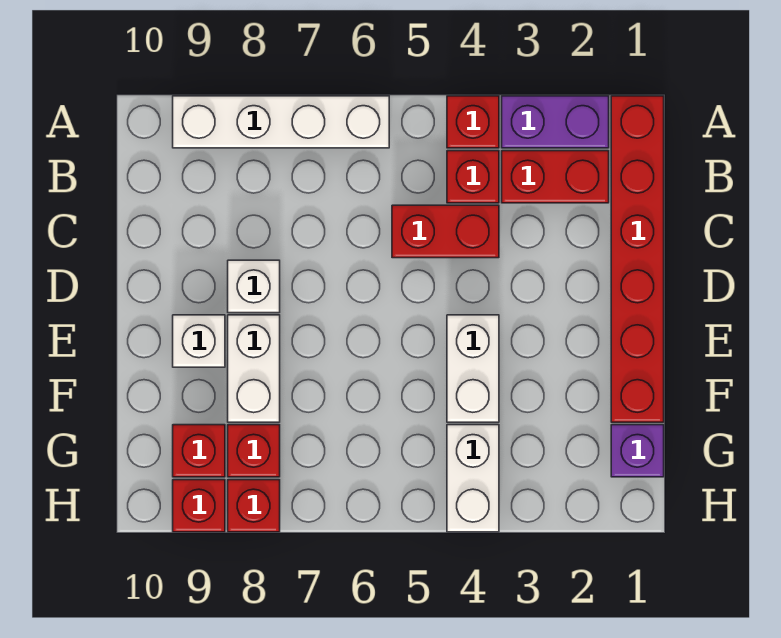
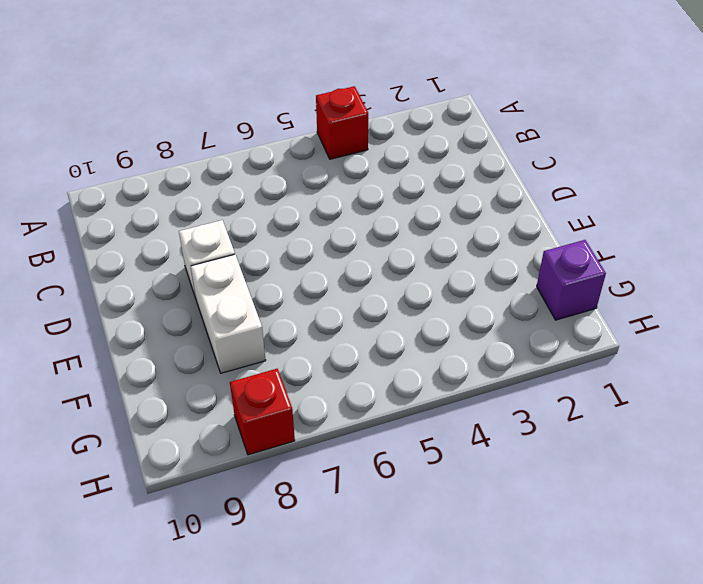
none -> red 1x6 brick [611,96,664,422]
none -> purple 1x2 brick [502,96,609,148]
none -> white 1x4 brick [173,96,389,148]

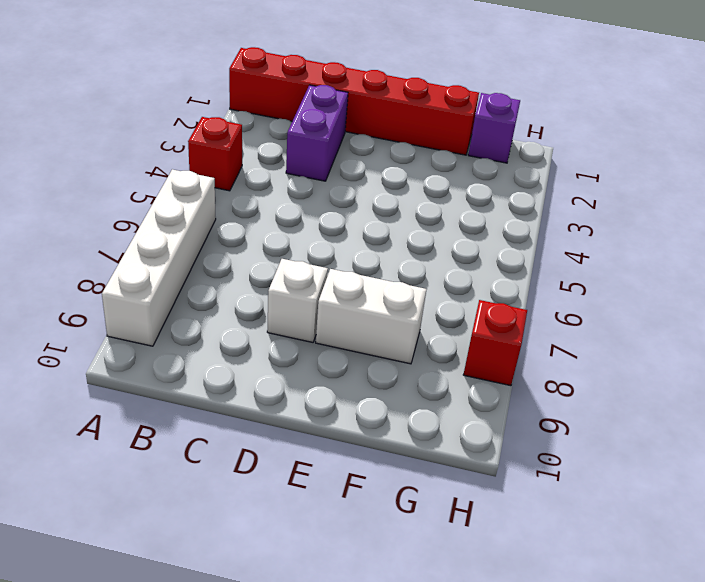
purple 1x2 brick [286,85,348,181] -> purple 1x2 brick moved to [502,96,609,148]
none -> red 1x2 brick [502,151,609,203]
none -> red 1x1 brick [447,151,499,203]
none -> red 1x2 brick [392,205,499,258]

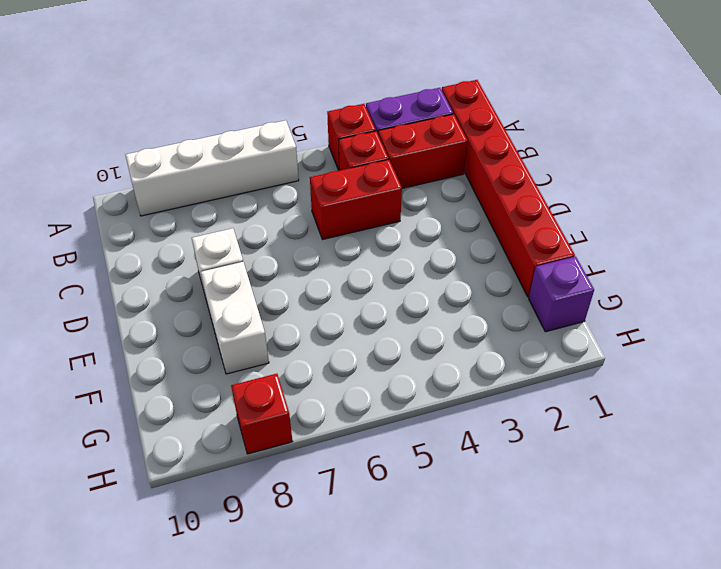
none -> white 1x2 brick [447,315,499,422]
none -> white 1x1 brick [173,315,225,367]
none -> white 1x2 brick [447,425,499,532]

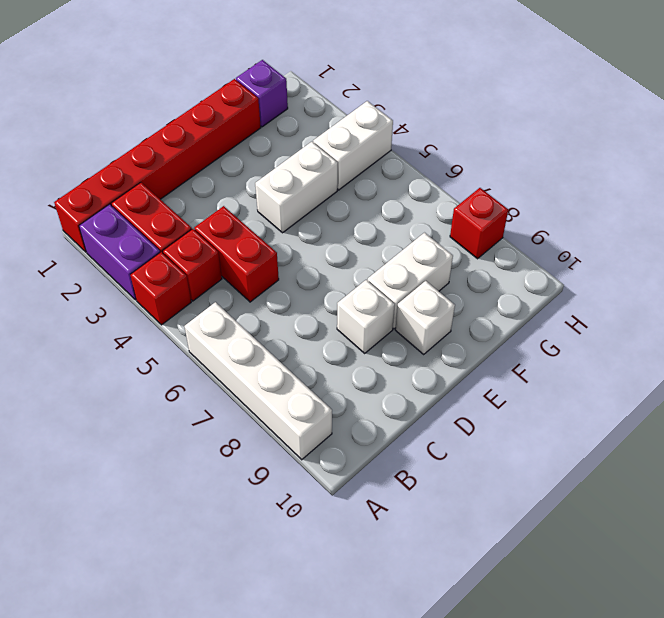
none -> red 1x1 brick [228,425,280,477]
none -> red 1x1 brick [173,425,225,477]
none -> red 1x1 brick [173,480,225,532]

